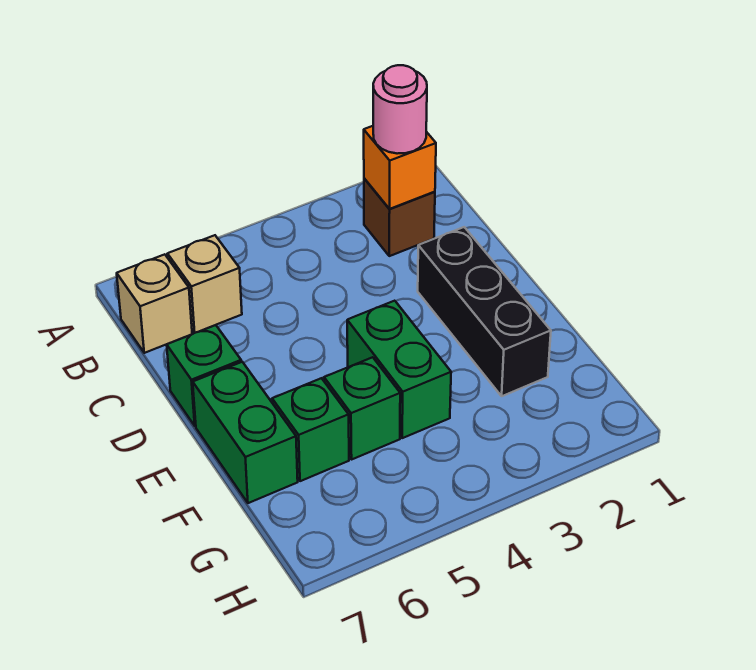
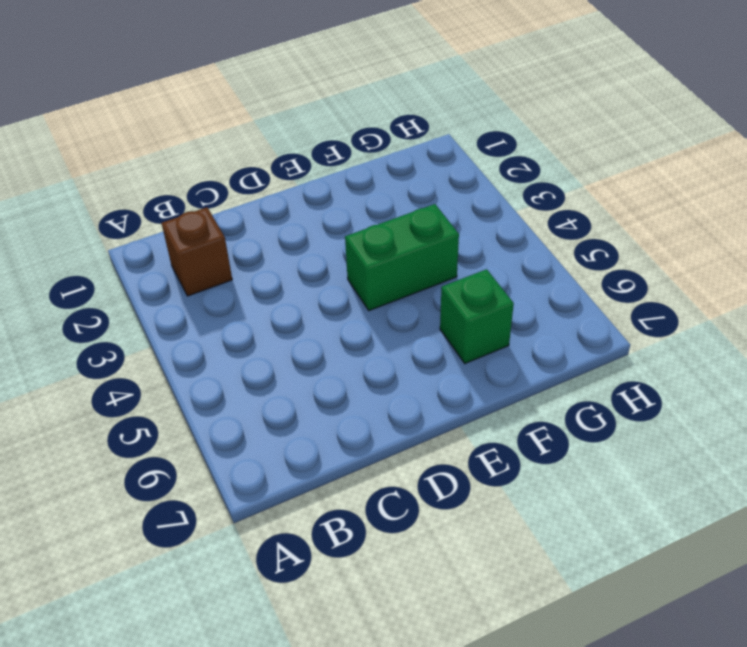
none -> tan 1x1 brick [167,235,242,333]
none -> tan 1x1 brick [117,254,192,353]

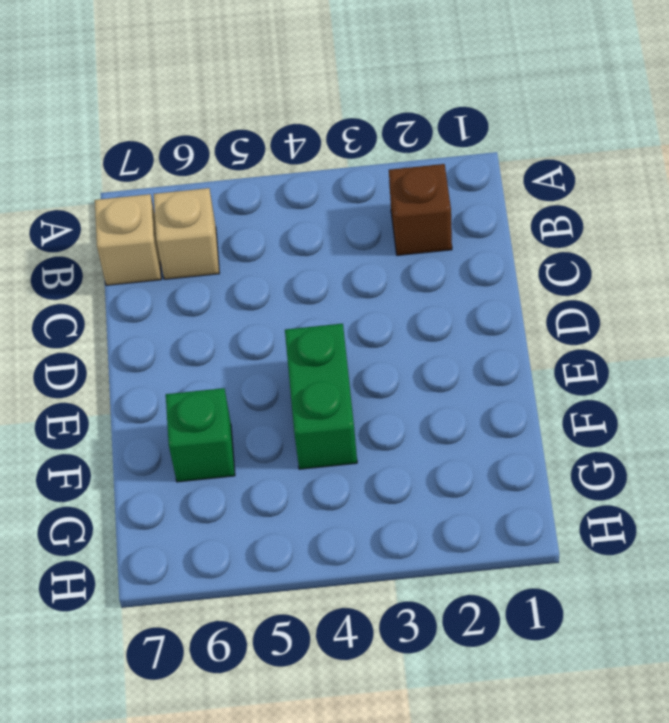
none -> black 1x3 brick [418,227,551,396]
none -> green 1x1 brick [167,325,241,426]

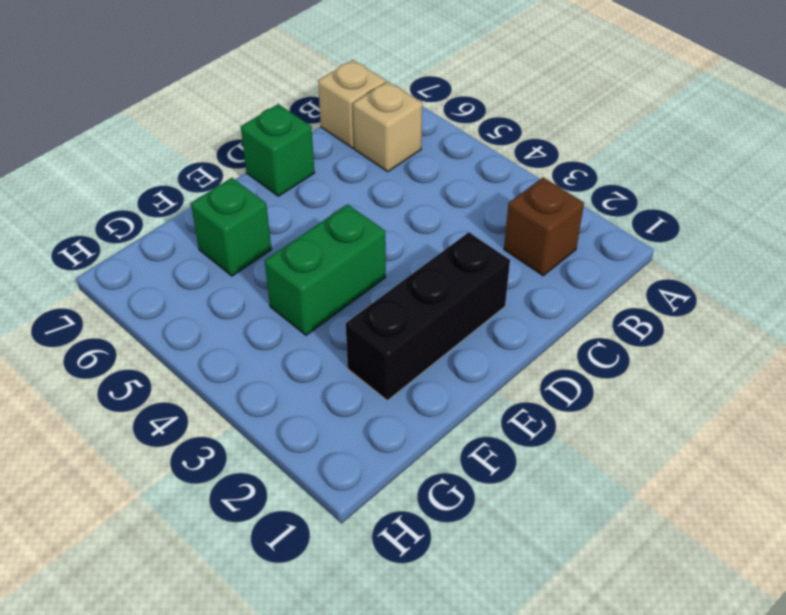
none -> green 1x2 brick [193,362,298,503]
none -> green 1x1 brick [324,357,400,459]

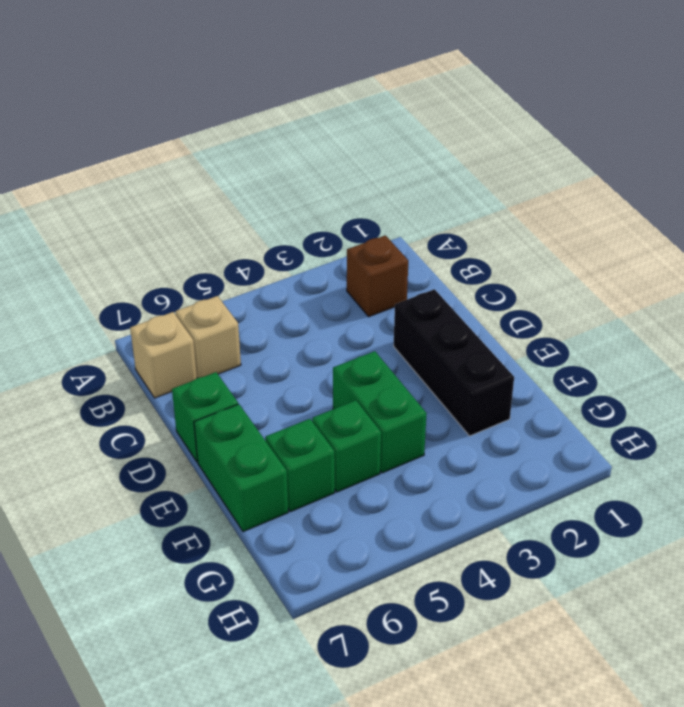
none -> orange 1x1 brick [364,126,436,209]
none -> pink 1x1 round brick [373,65,427,154]

